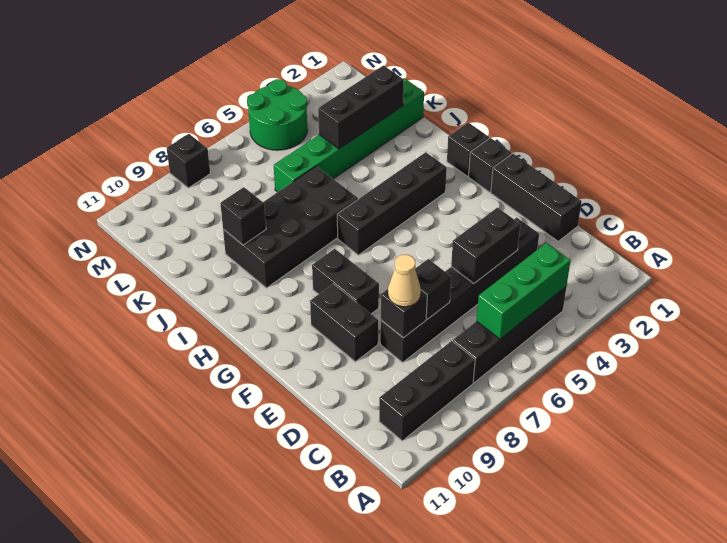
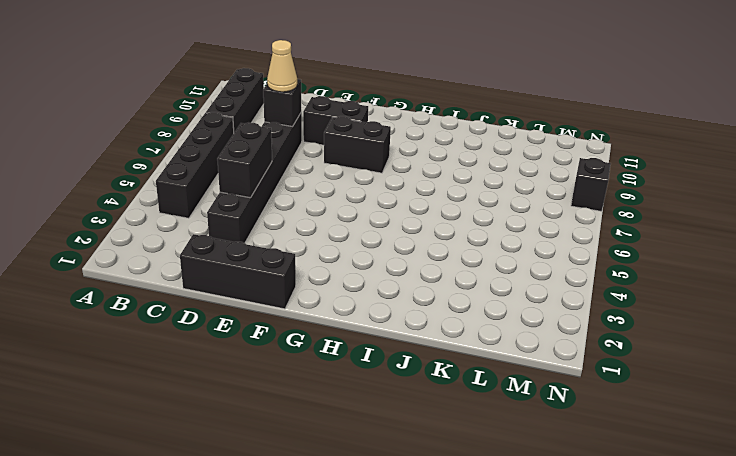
none -> black 1x1 brick [469,138,512,192]
none -> black 1x1 brick [447,123,489,176]
none -> black 1x4 brick [337,152,447,255]

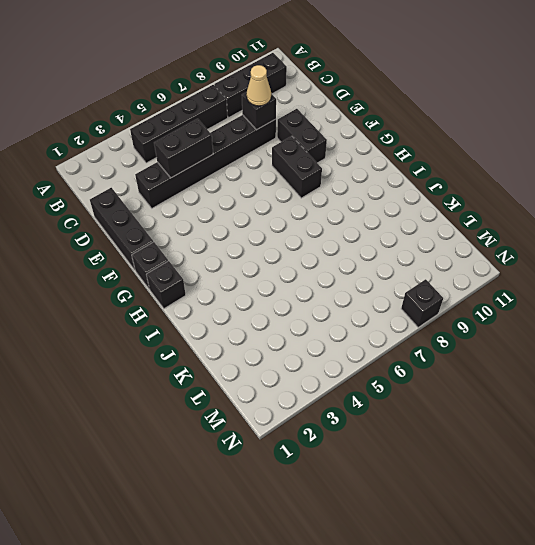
none -> black 1x4 brick [337,152,447,255]
none -> black 2x4 brick [223,166,358,288]
none -> green 1x6 brick [274,78,424,192]

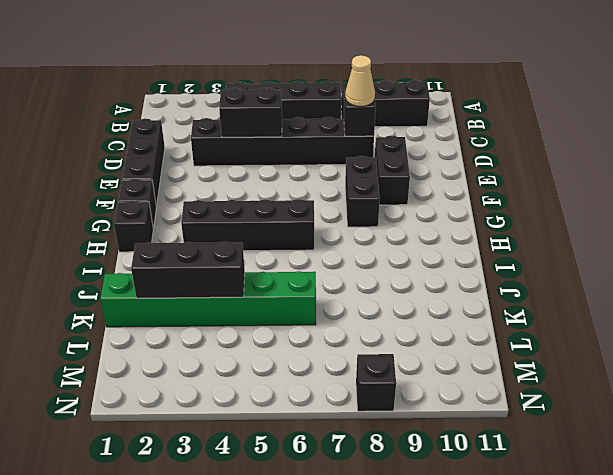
none -> black 2x4 brick [223,166,358,288]
none -> green 2x2 round brick [247,79,307,150]
none -> green 1x3 brick [476,243,571,339]

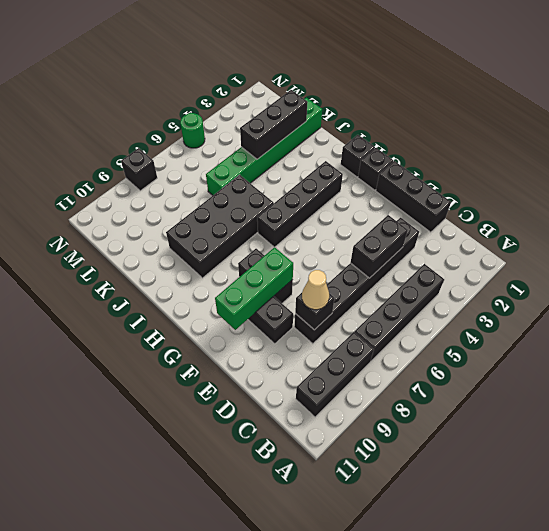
green 1x3 brick [215,247,293,330] -> green 1x3 brick moved to [476,243,571,339]
green 1x1 round brick [180,113,205,148] -> green 2x2 round brick [247,79,307,150]
none -> black 1x1 brick [415,259,451,319]
none -> black 1x1 brick [220,187,266,245]

